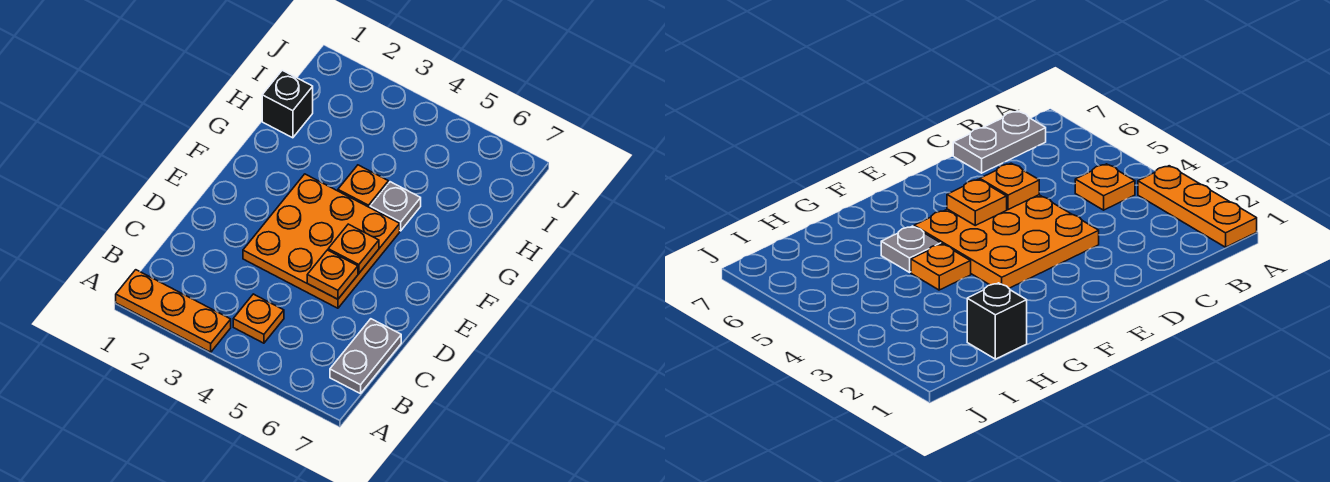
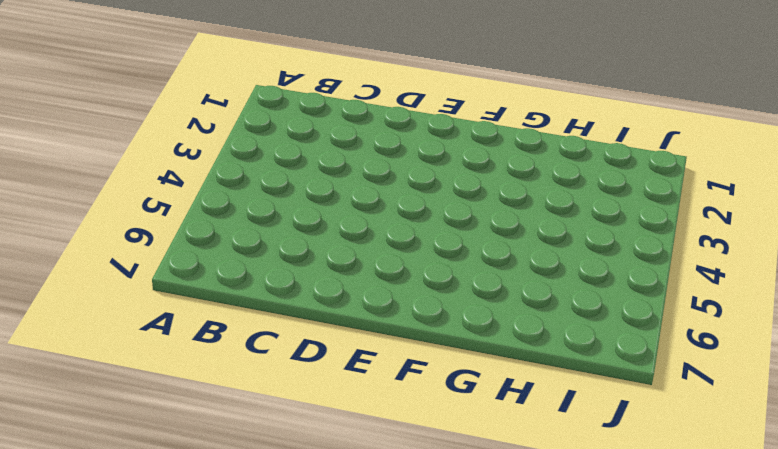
none -> orange 1x3 plate [116,270,231,352]
none -> orange 1x1 plate [233,294,284,343]

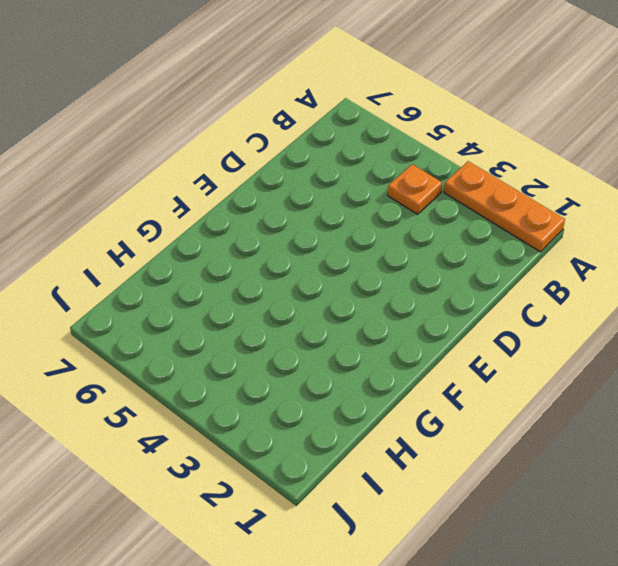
none -> grey 1x2 plate [330,319,401,394]
none -> orange 3x3 plate [243,174,400,308]

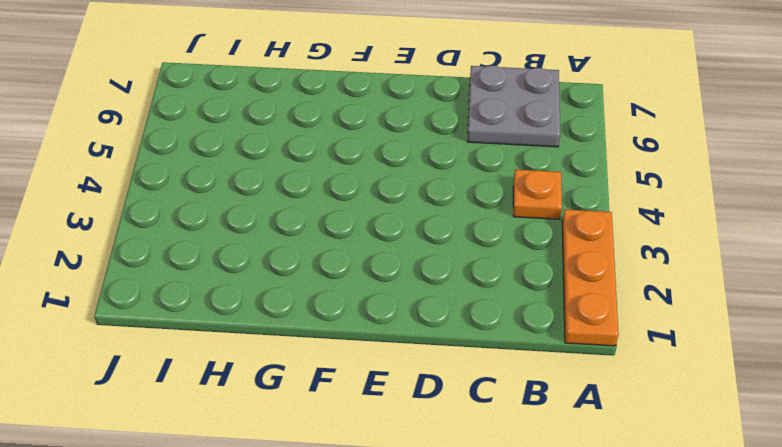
grey 2x2 plate [467,66,560,147] -> grey 1x2 plate [330,319,401,394]
none -> orange 3x3 plate [243,174,400,308]
none -> orange 1x1 plate [338,165,388,208]

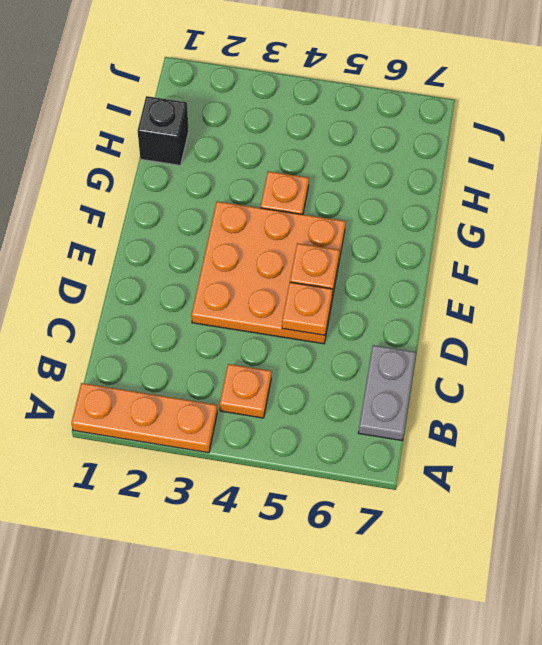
none -> grey 1x1 plate [370,182,421,231]

